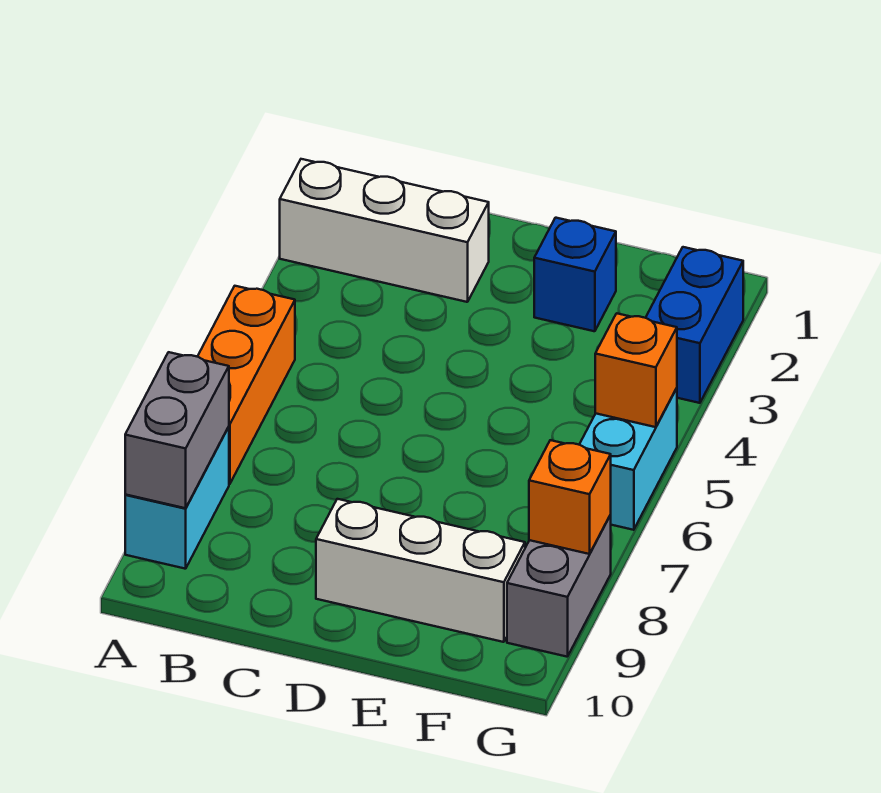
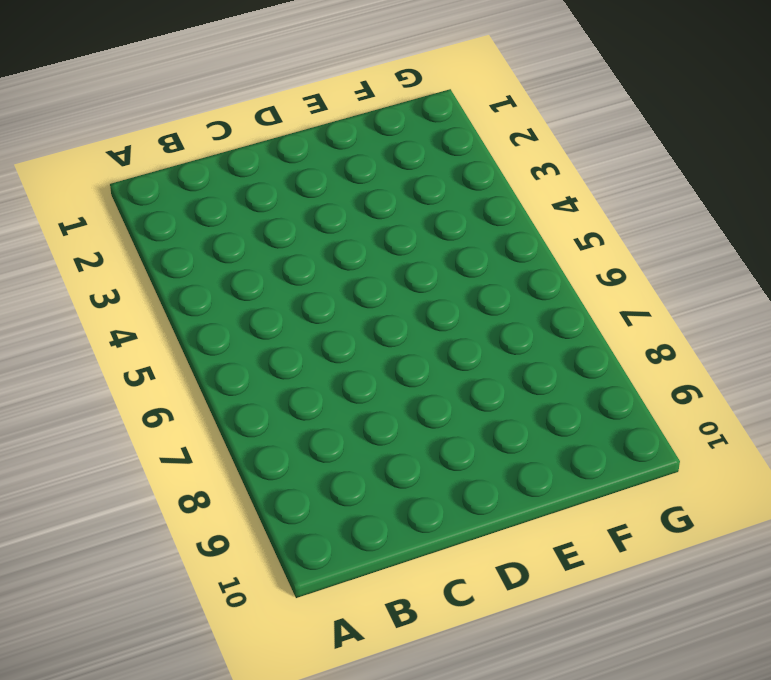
none -> white 1x3 brick [280,159,489,302]
none -> orange 1x3 brick [198,286,295,484]

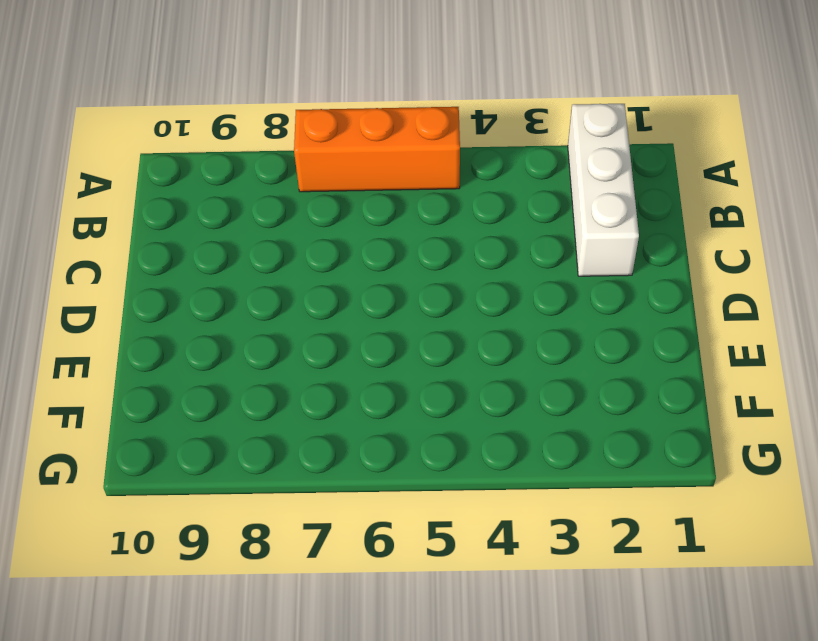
none -> cyan 1x2 brick [125,427,229,569]
none -> white 1x3 brick [316,499,525,642]

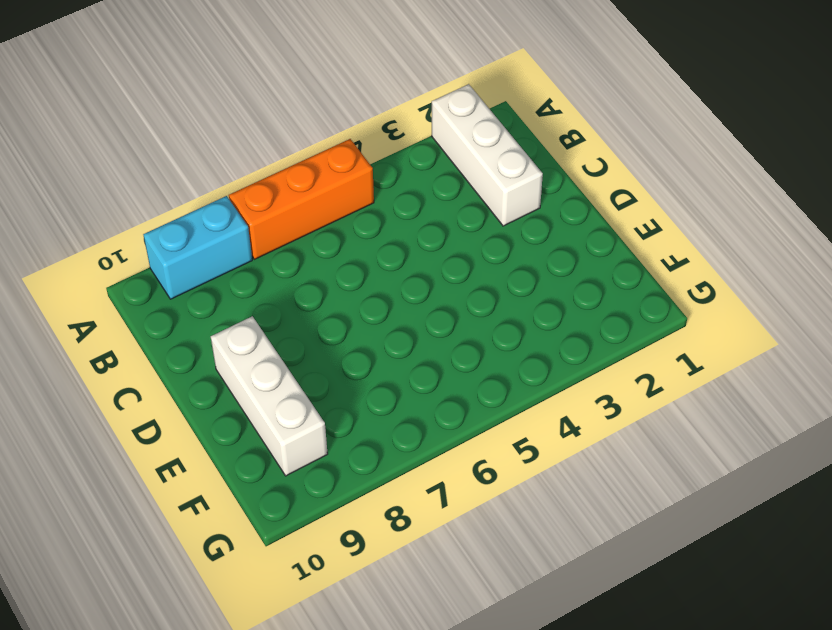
none -> blue 1x1 brick [534,218,616,331]
none -> blue 1x2 brick [646,247,743,403]

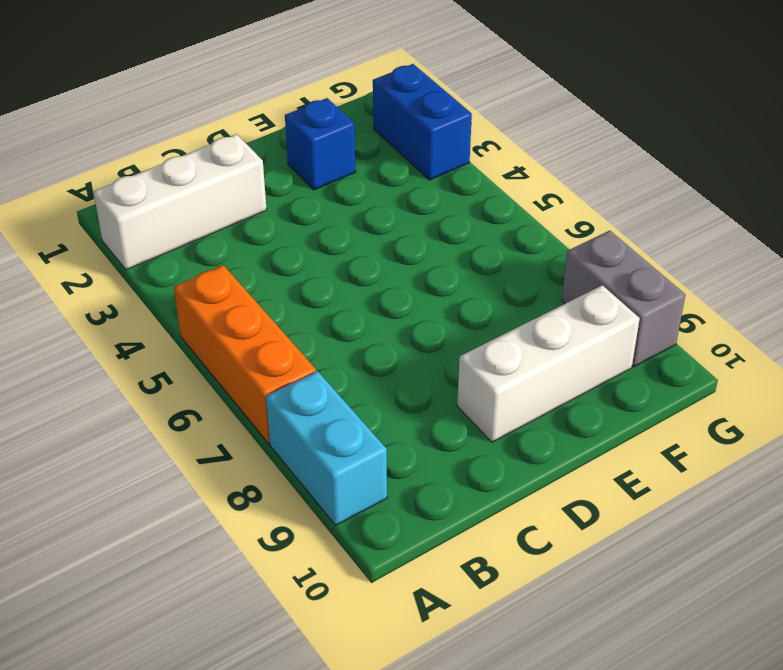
none -> cyan 1x2 brick [579,388,677,530]
none -> grey 1x2 brick [125,352,229,508]

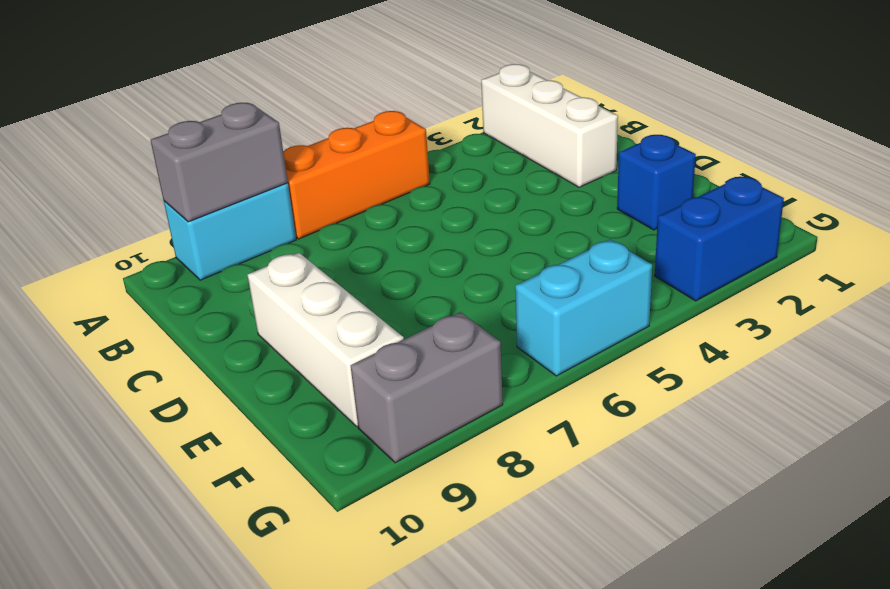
none -> orange 1x1 brick [595,313,677,427]
none -> orange 1x1 brick [529,440,611,554]

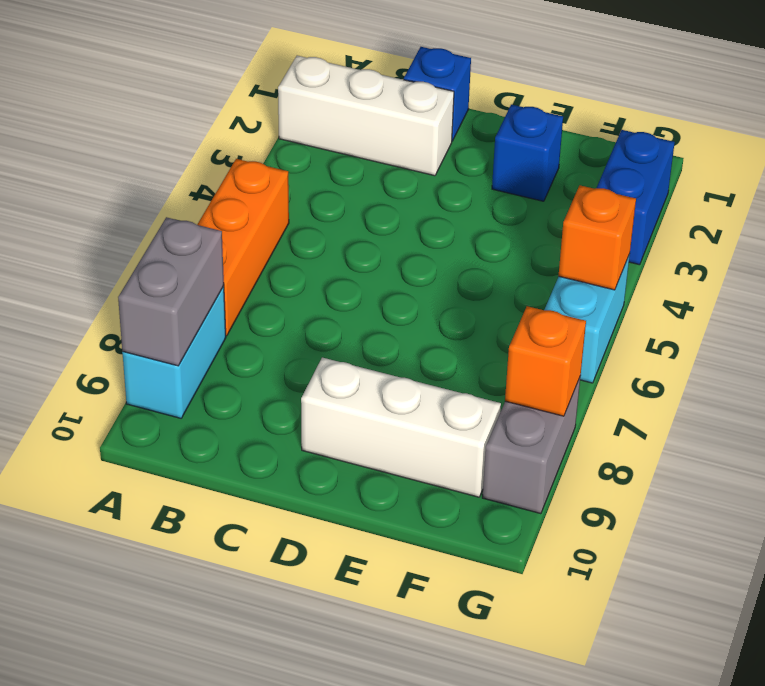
blue 1x1 brick [404,47,471,141] -> none

